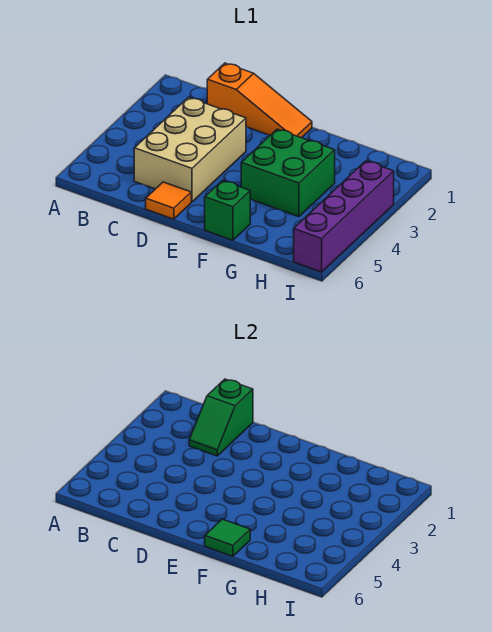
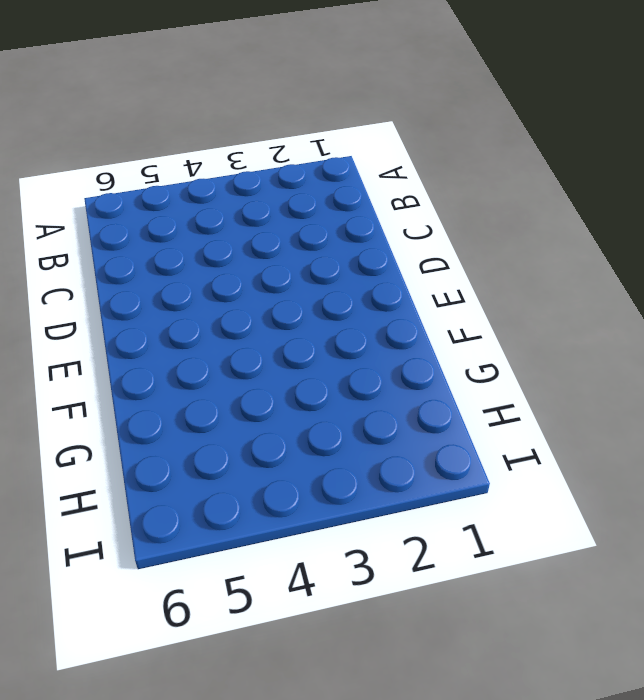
none -> orange 1x3 slope [207,63,312,138]
none -> tan 2x3 brick [134,97,246,202]

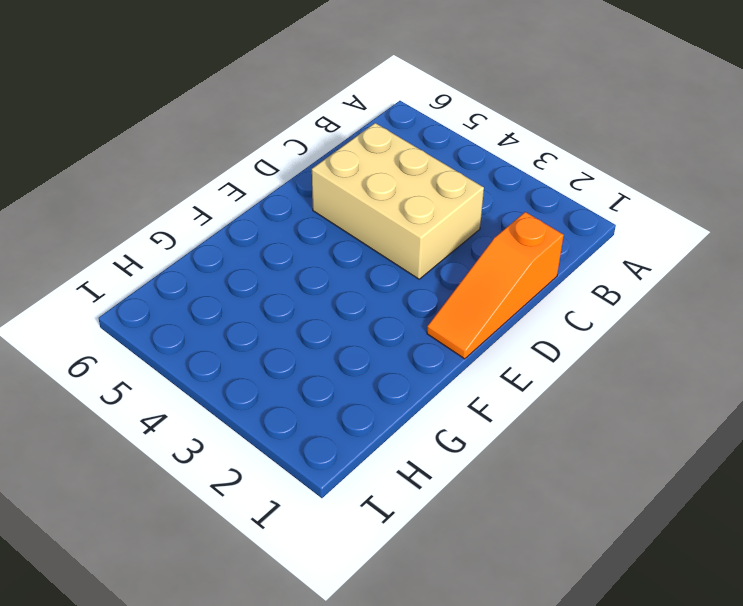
none -> orange 1x1 tile [146,182,191,219]
none -> green 2x2 brick [241,129,335,217]

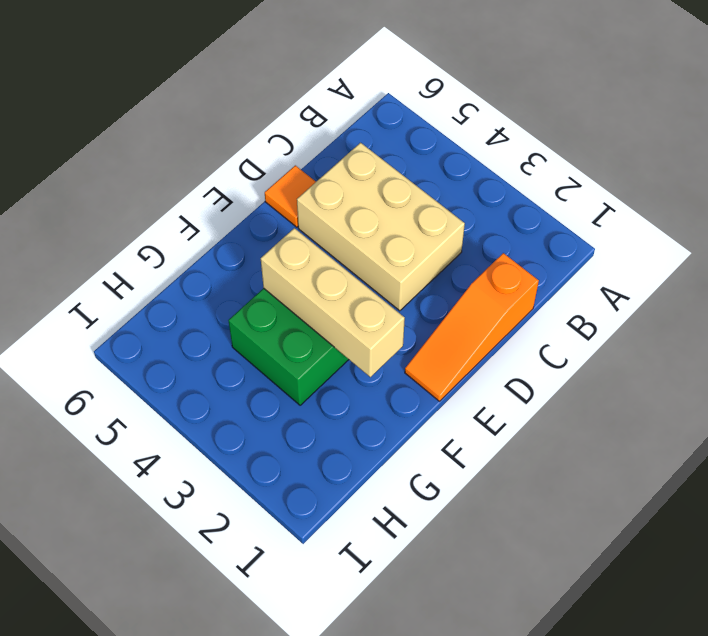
tan 1x3 brick [261,228,405,377] -> none
none -> green 1x1 brick [205,181,250,240]
none -> purple 1x4 brick [294,161,394,272]

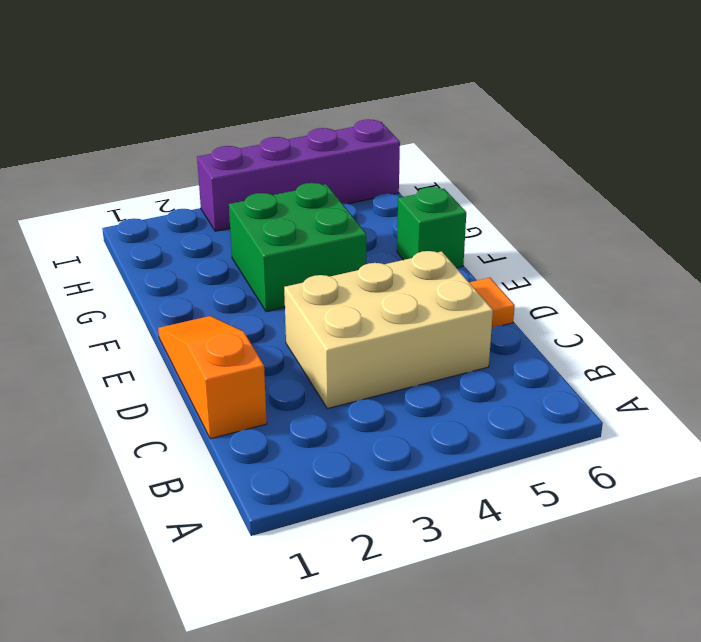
none -> green 1x2 slope [189,379,253,456]
none -> green 1x1 tile [205,519,250,556]

